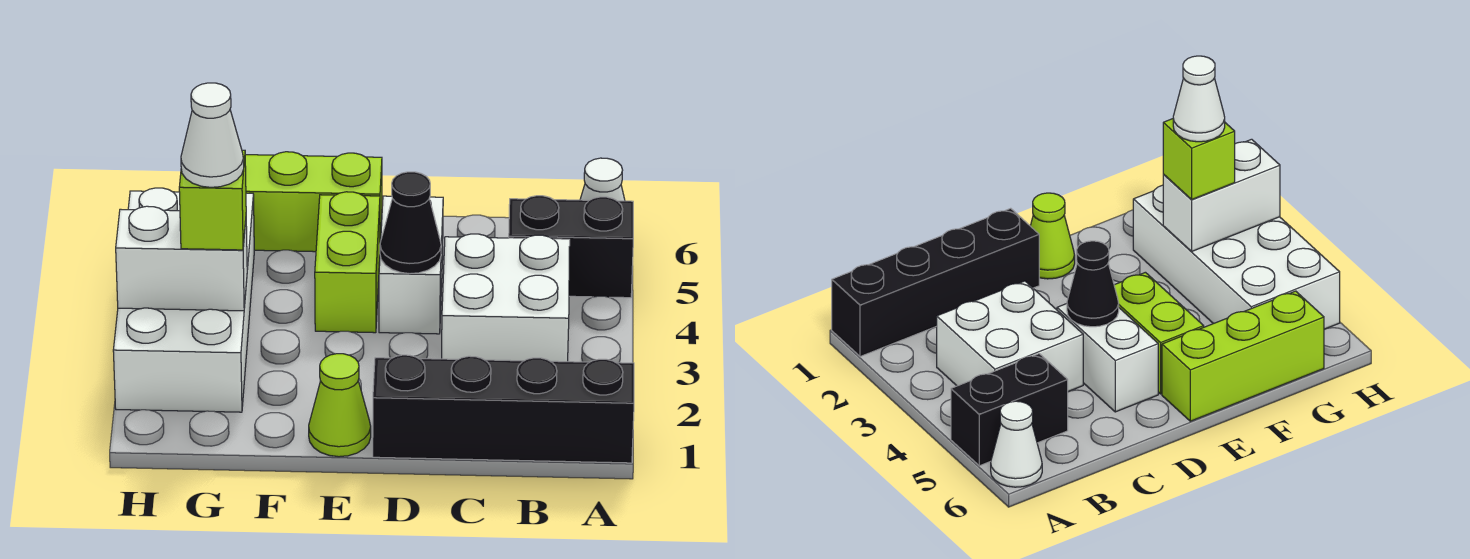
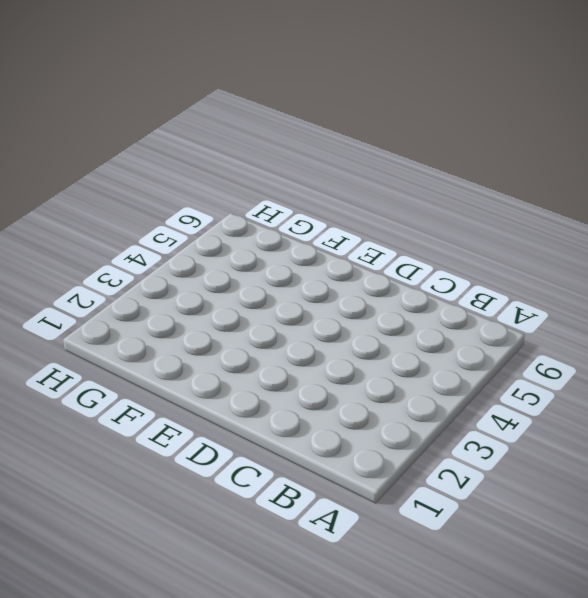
none -> black 1x4 brick [373,355,634,463]
none -> black 1x2 brick [509,196,633,298]
none -> white 1x1 cone [580,158,625,201]

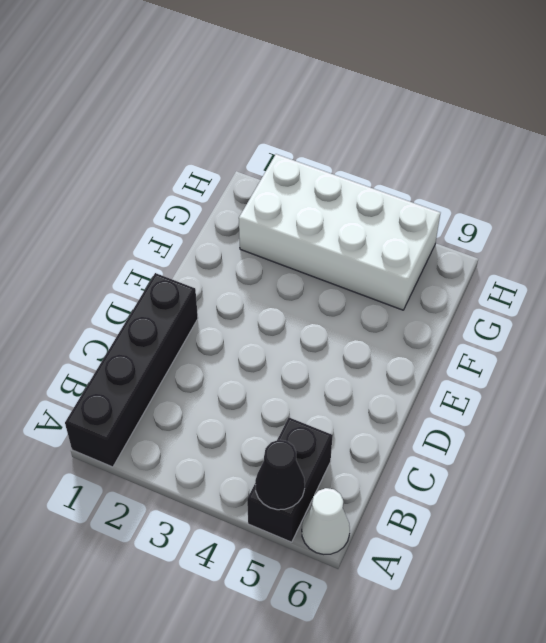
black 1x1 cone [255,440,305,510] -> black 1x1 cone moved to [380,172,441,274]
none -> white 2x2 brick [442,234,570,362]
none -> white 1x2 brick [379,196,443,334]
none -> lime 1x1 cone [309,354,371,457]

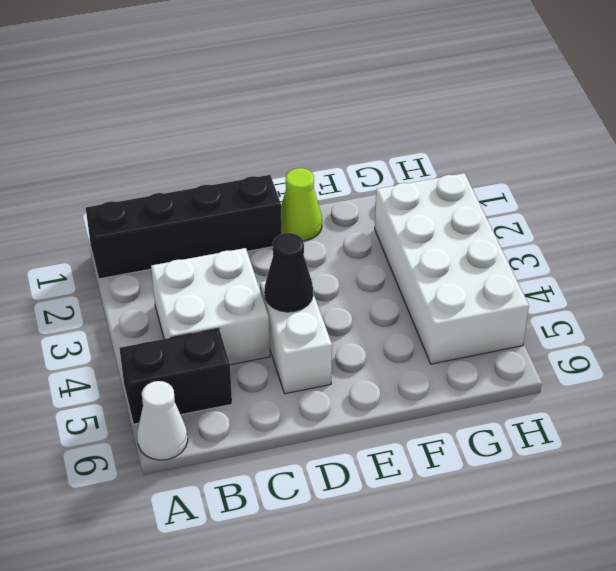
none -> lime 1x2 brick [315,192,380,333]
none -> lime 1x3 brick [245,152,382,252]
none -> white 1x2 brick [116,206,247,311]

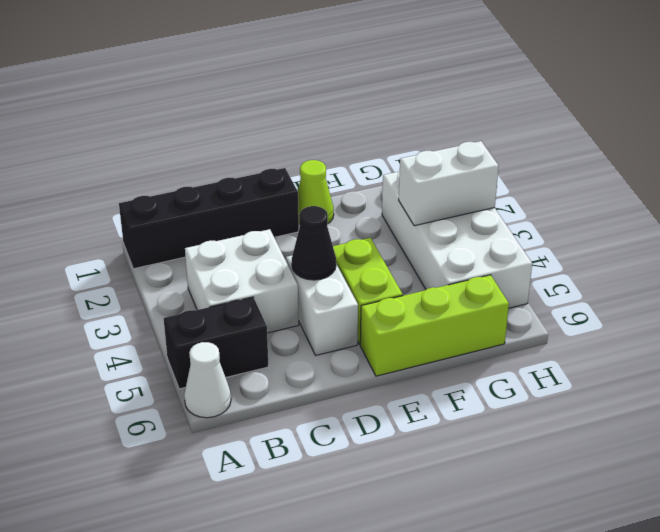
none -> lime 1x1 brick [179,150,246,250]
none -> white 1x1 cone [181,83,244,187]

